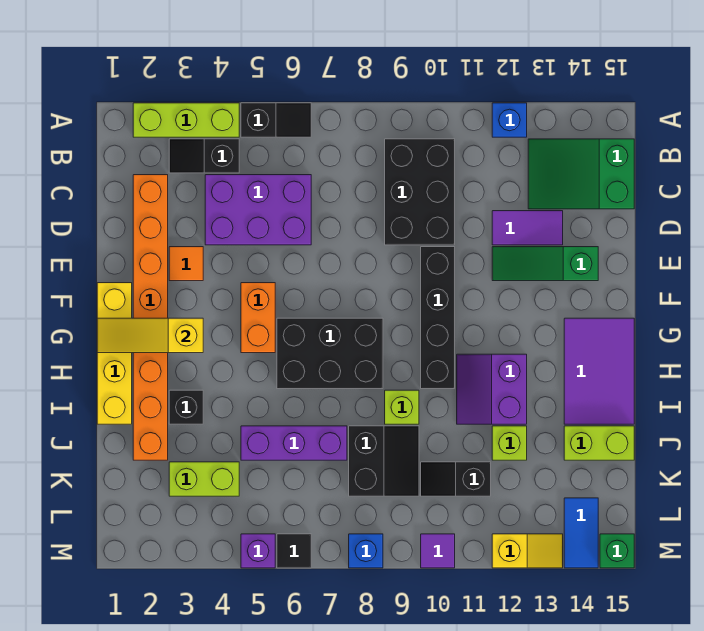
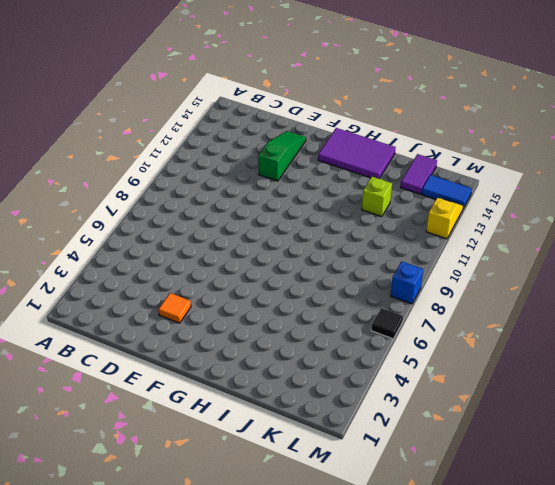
green 1x3 slope [258,131,306,181] -> green 1x3 slope turned to [492,247,598,281]
purple 1x2 tile [400,154,437,194] -> purple 1x2 tile moved to [492,211,563,245]
none -> lime 1x3 brick [133,103,239,137]
none -> black 1x2 slope [241,103,311,137]
none -> blue 1x1 brick [492,103,527,137]
none -> black 1x2 slope [169,139,239,173]

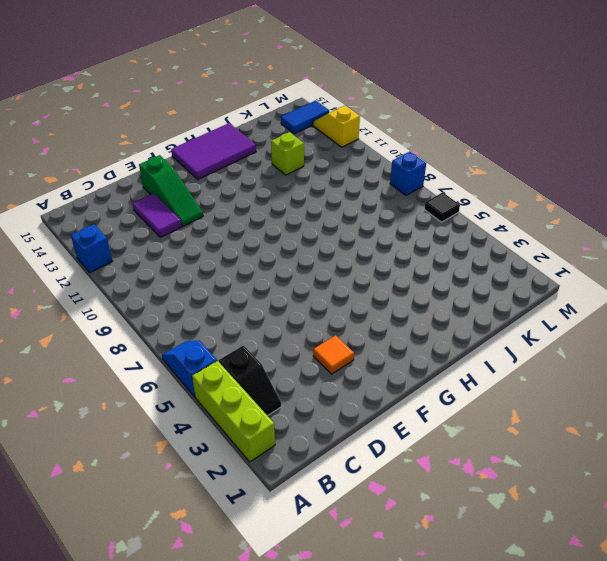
blue 1x2 slope [162,341,217,397] -> black 1x2 slope [241,103,311,137]
none -> black 2x3 brick [385,139,455,245]
none -> green 2x3 slope [528,139,634,209]
none -> orange 1x8 brick [133,175,168,460]
none -> purple 2x3 brick [205,175,311,245]

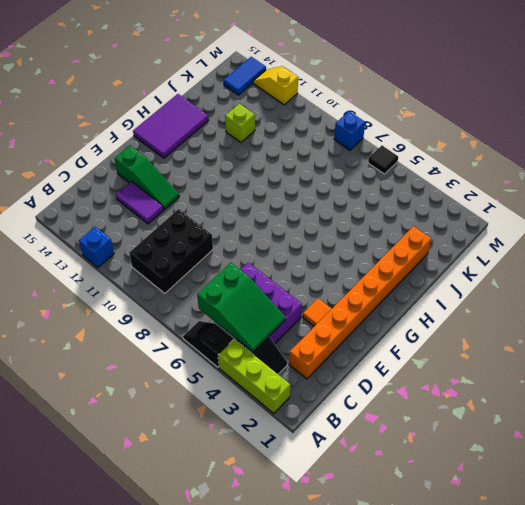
green 2x3 slope [197,263,286,352] -> green 2x3 slope moved to [528,139,634,209]
none -> black 1x4 brick [421,247,455,389]
none -> yellow 1x4 brick [97,283,132,424]
none -> orange 1x2 brick [241,283,275,353]
none -> black 2x3 brick [277,318,383,389]

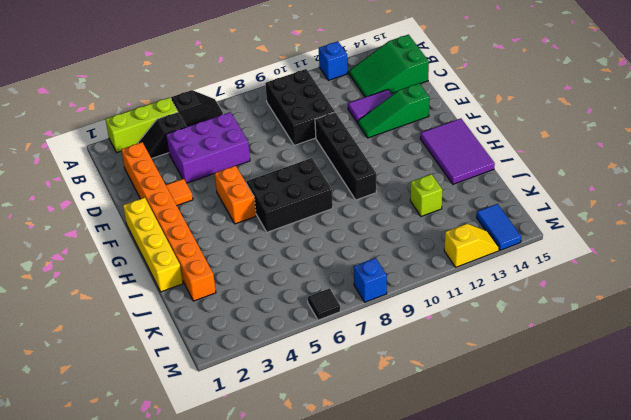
none -> purple 2x2 slope [457,354,527,424]
none -> black 1x1 brick [169,390,203,424]
none -> lime 1x1 brick [385,390,419,424]
none -> purple 1x3 brick [241,426,347,460]

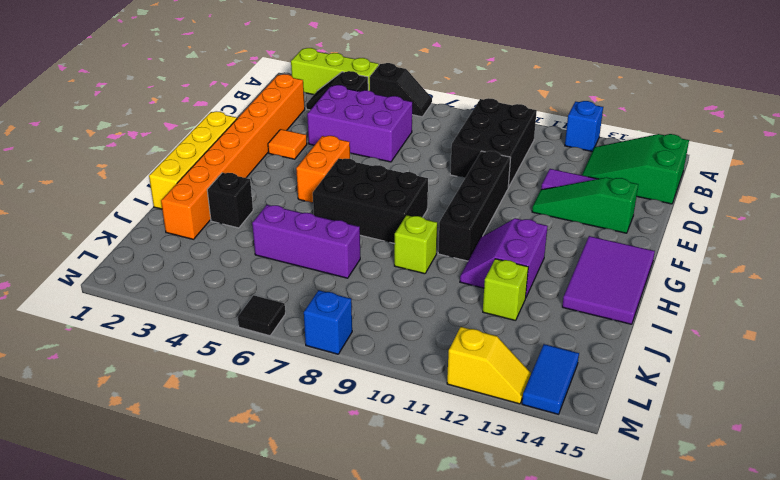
none -> black 2x2 slope [349,426,419,496]
none -> lime 1x2 brick [564,426,634,460]
none -> lime 1x2 brick [169,462,239,496]
none -> black 1x2 slope [421,462,491,496]

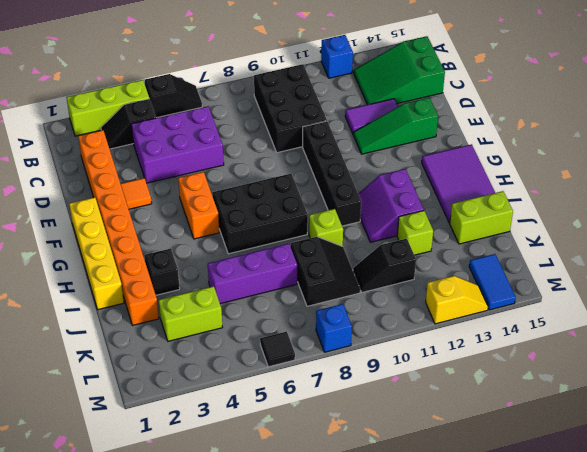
none -> purple 1x1 brick [241,534,275,568]
none -> purple 1x1 tile [421,534,455,568]
none -> green 1x1 brick [600,534,634,568]
none -> yellow 1x3 slope [97,318,203,353]

